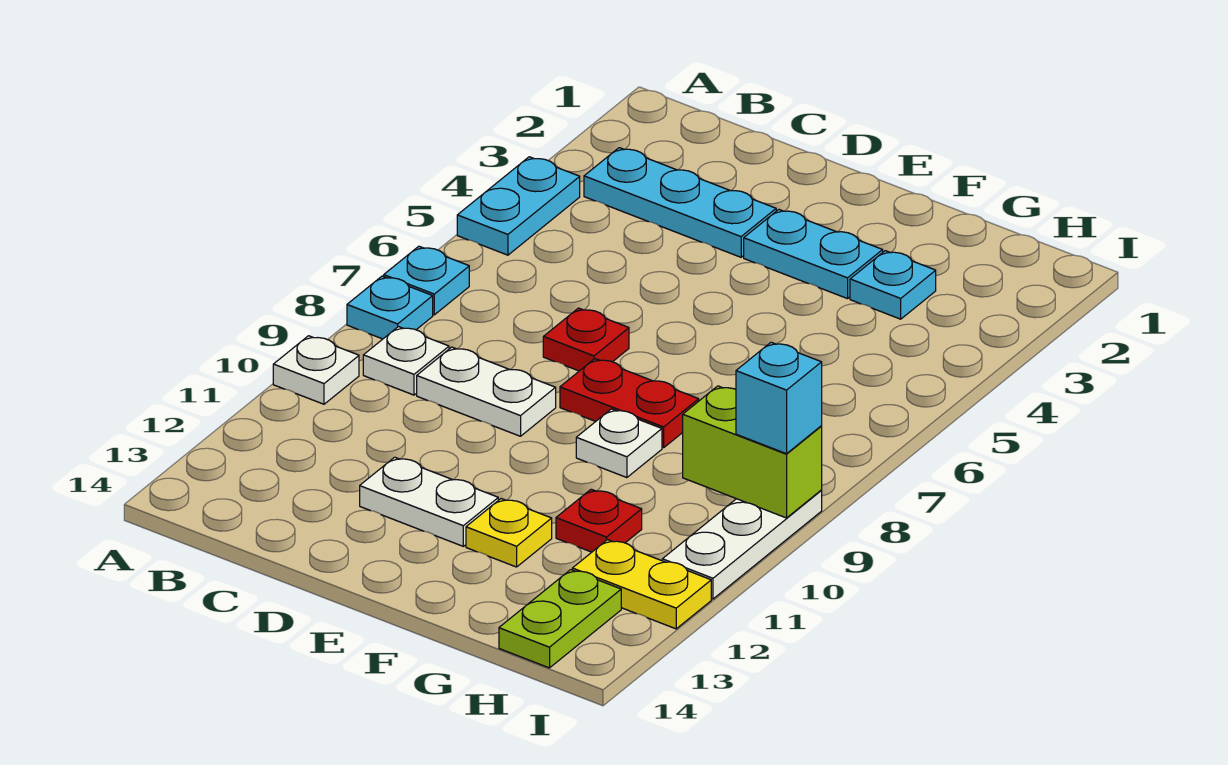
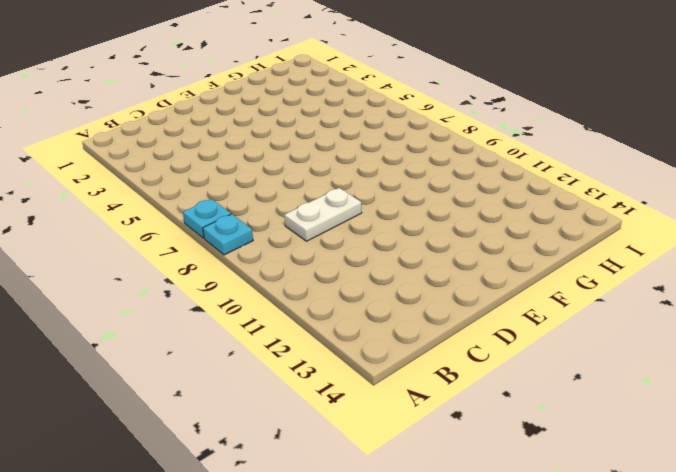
none -> cyan 1x2 plate [457,157,580,255]
none -> white 1x1 plate [273,336,359,404]
none -> cyan 1x3 plate [584,148,776,257]

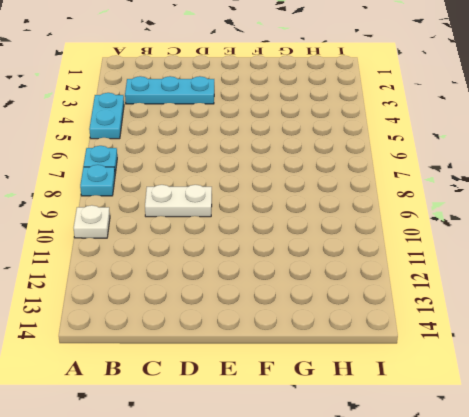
none -> white 1x1 plate [363,327,449,395]
none -> red 1x1 plate [543,308,629,371]
none -> white 1x2 plate [360,457,498,546]

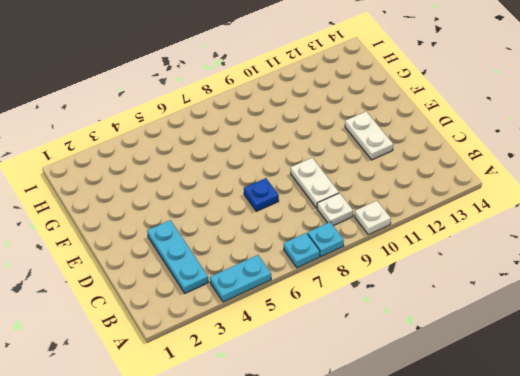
blue 1x1 plate [244,178,279,211] -> red 1x1 plate [543,308,629,371]
none -> cyan 1x2 plate [744,210,883,299]
none -> red 1x2 plate [560,359,699,448]
none -> white 1x1 plate [576,409,662,478]

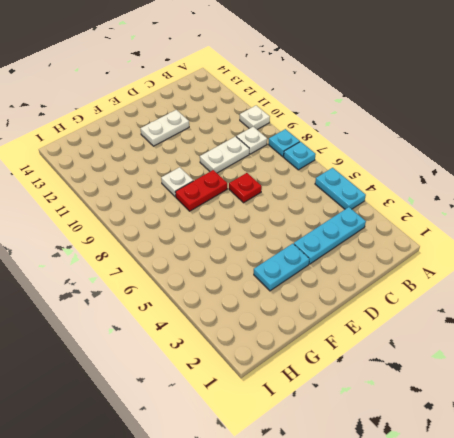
none -> yellow 1x1 plate [466,499,552,567]
none -> cyan 1x1 plate [850,251,936,319]
none -> red 1x1 plate [556,489,642,552]

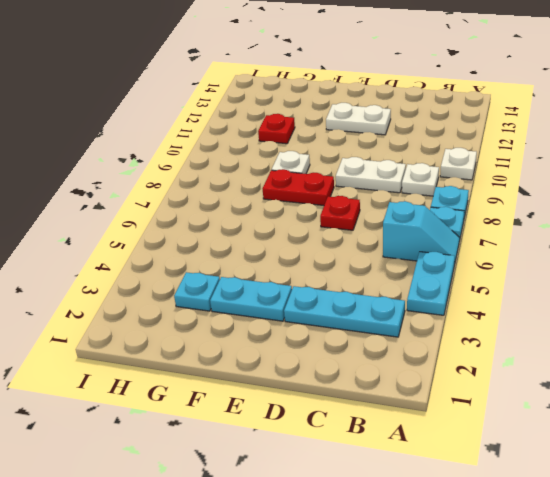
cyan 1x2 slope [383,201,459,265] -> none
none -> yellow 1x1 plate [466,499,552,567]
none -> yellow 1x2 plate [572,540,711,629]
none -> lime 1x2 plate [499,570,621,668]

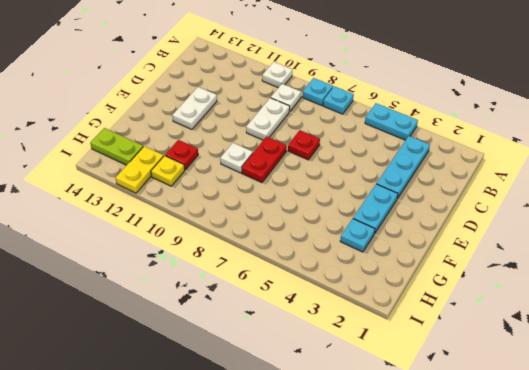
yellow 1x1 plate [151,156,185,186] -> yellow 1x1 plate moved to [466,499,552,567]
none -> white 1x3 plate [662,491,822,599]
none -> lime 1x2 brick [683,386,822,518]
none -> cyan 1x1 brick [736,342,822,454]

